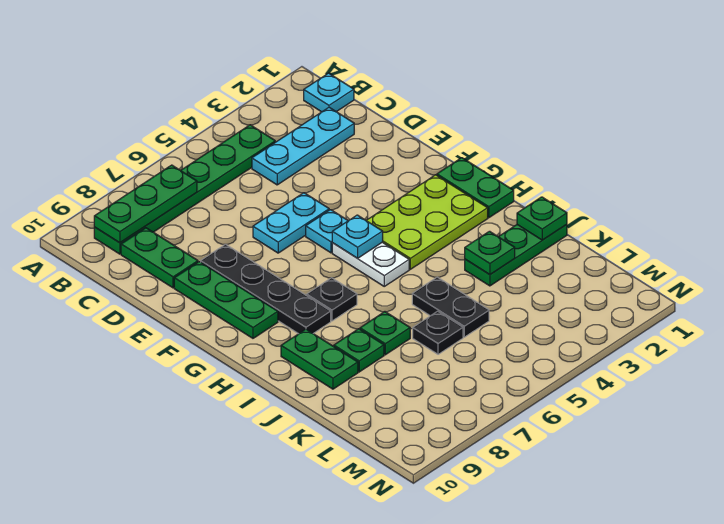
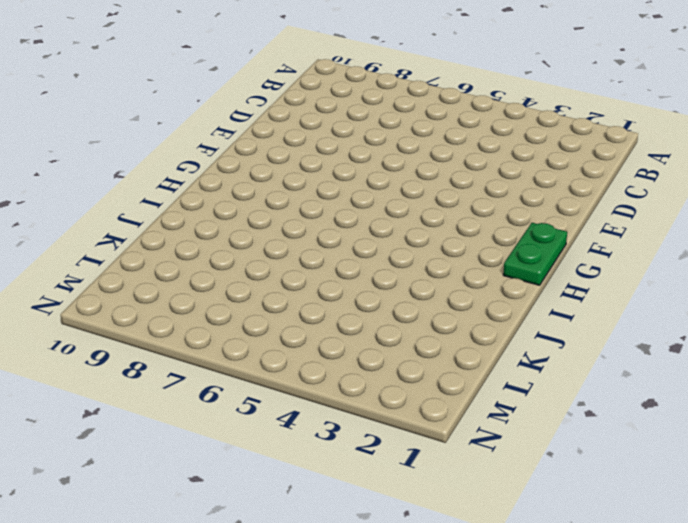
none -> cyan 1x1 plate [304,73,354,112]
none -> green 1x6 plate [94,125,275,254]
none -> cyan 1x3 plate [252,107,354,185]

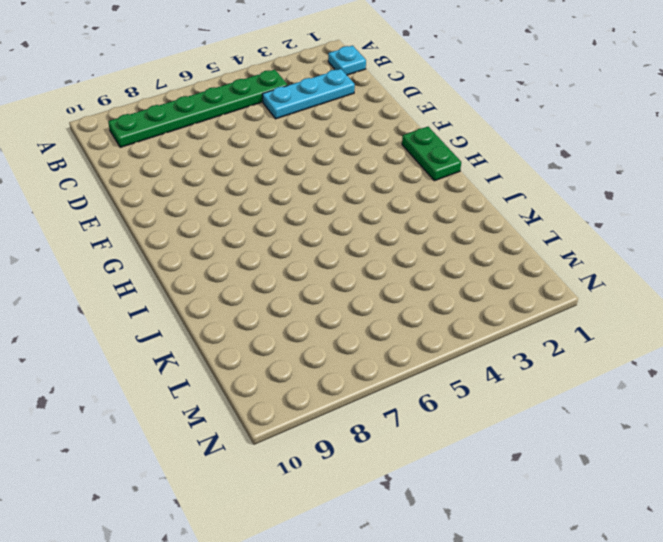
none -> green 1x2 plate [121,228,198,288]
none -> cyan 1x2 plate [253,193,329,253]
none -> black 1x4 plate [201,244,331,334]

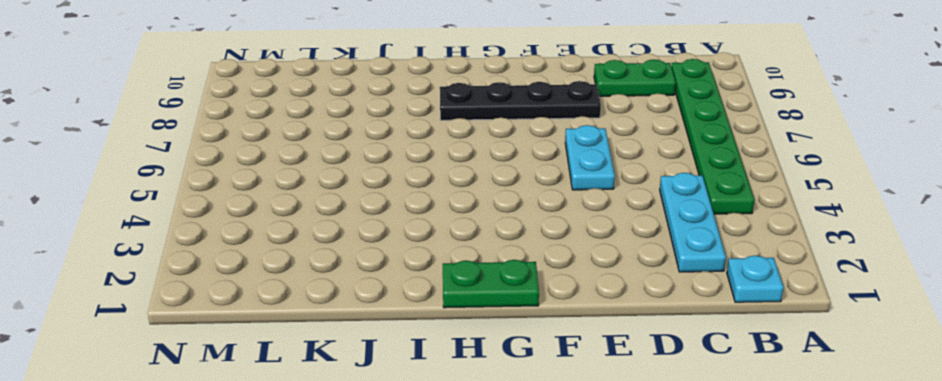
none -> green 1x3 plate [174,262,278,338]
none -> cyan 1x1 plate [306,210,348,253]
none -> lime 2x3 plate [366,175,488,269]

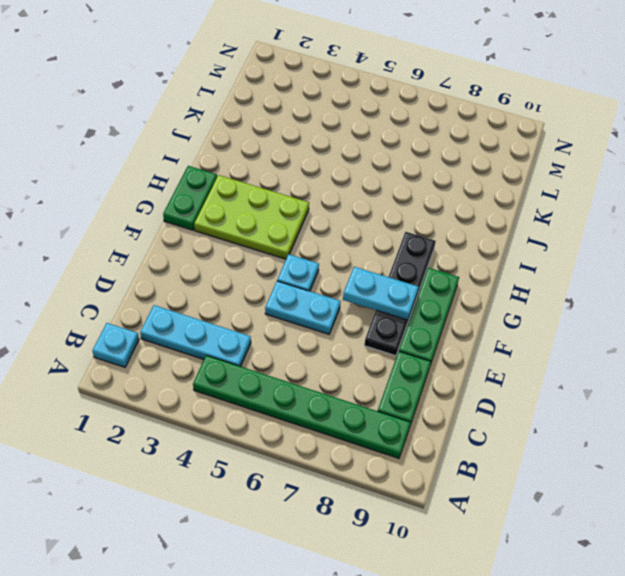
cyan 1x2 plate [343,267,418,320] -> none
none -> white 1x2 plate [332,242,409,286]
none -> black 1x1 plate [307,278,357,321]
none -> green 1x2 plate [281,329,358,389]

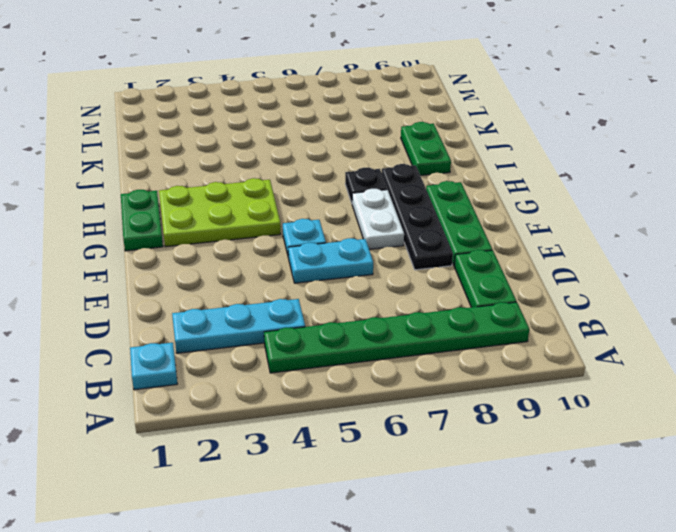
white 1x2 plate [352,189,404,249] -> white 1x2 plate moved to [332,242,409,286]
none -> green 1x3 plate [465,224,567,286]
none -> black 1x2 plate [412,277,489,337]
none -> green 1x1 plate [360,312,410,355]

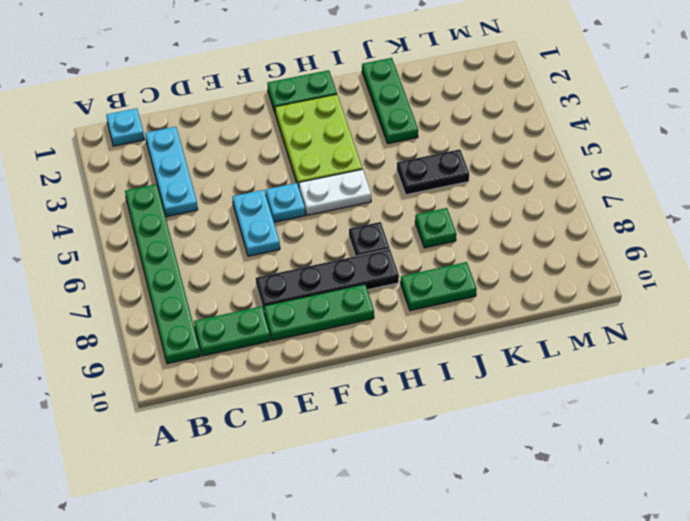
none -> green 1x1 plate [334,329,384,372]
none -> black 1x1 plate [413,311,463,354]
none -> green 1x3 plate [94,165,197,243]

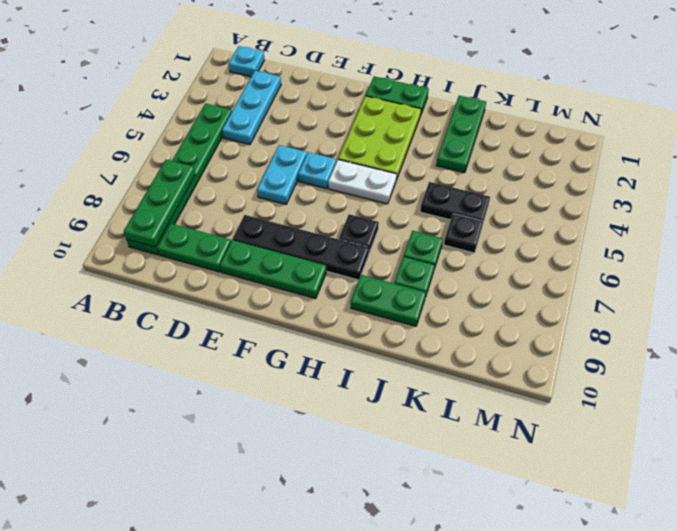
none -> cyan 1x1 plate [332,215,383,258]
none -> green 1x1 plate [517,197,567,240]
none -> green 1x1 plate [465,231,515,275]

